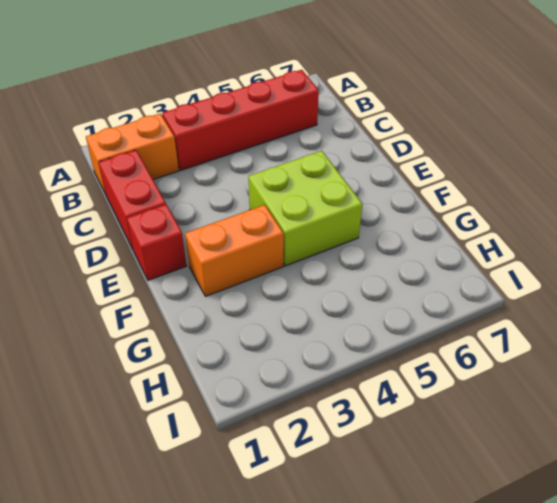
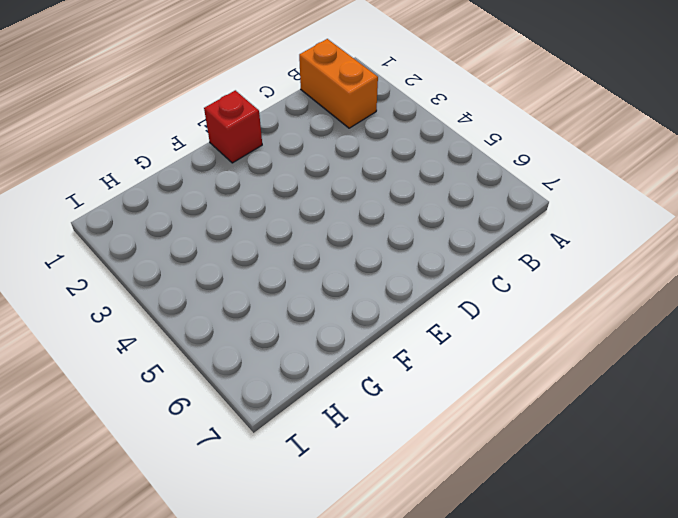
none -> red 1x4 brick [162,70,319,170]
none -> red 1x2 brick [99,150,166,249]

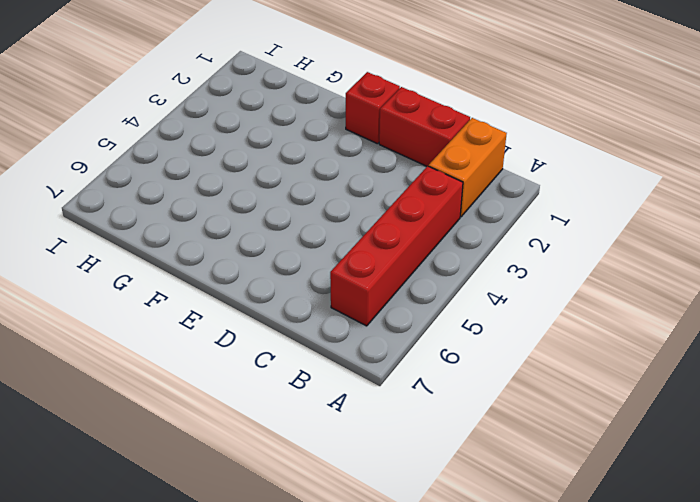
none -> lime 2x2 brick [248,151,362,266]
none -> orange 1x2 brick [185,205,284,296]

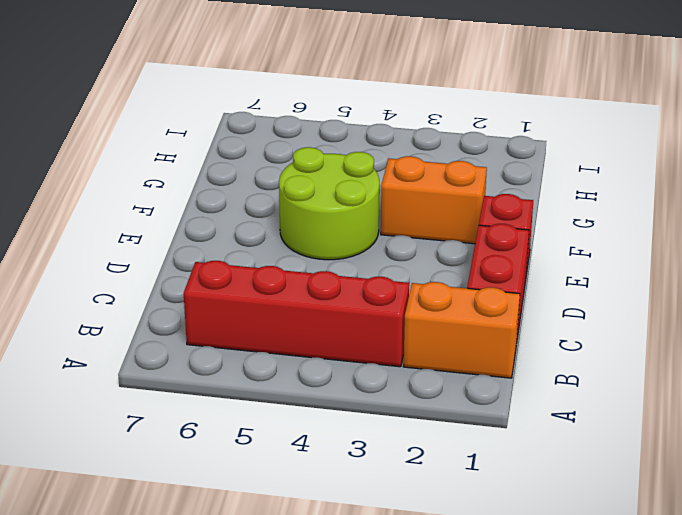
lime 2x2 round brick [279,147,379,260] -> lime 2x2 brick [248,151,362,266]

